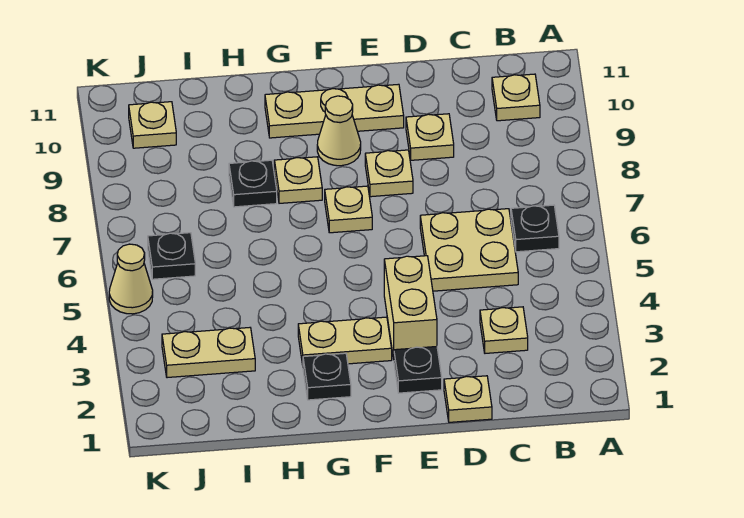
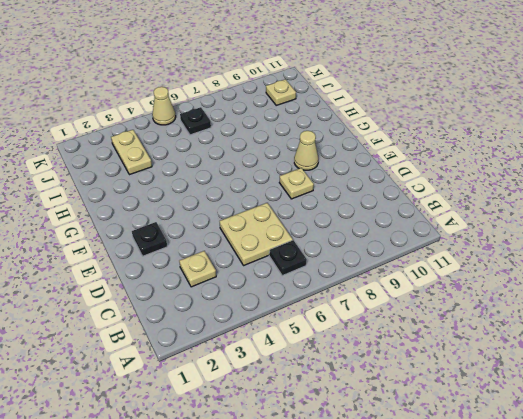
none -> tan 1x1 plate [492,74,540,121]
none -> tan 1x1 plate [444,376,492,422]
none -> tan 1x1 plate [406,114,454,160]

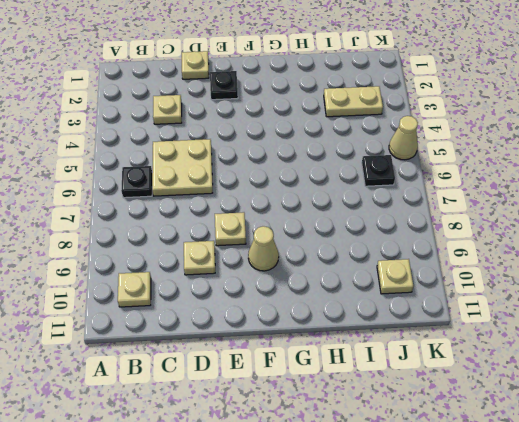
none -> tan 1x2 brick [384,256,437,359]
none -> tan 1x3 plate [265,84,404,138]
none -> tan 1x2 plate [298,317,392,365]

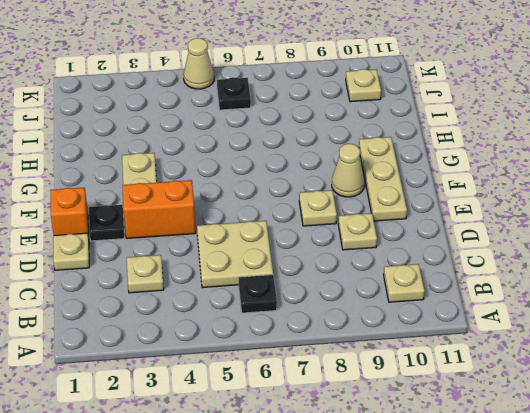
orange 1x1 brick [51,188,89,239] -> none
orange 1x2 brick [122,180,196,238] -> tan 1x2 brick [384,256,437,359]
none -> tan 1x1 plate [325,186,372,233]
none -> black 1x1 plate [303,353,351,400]
none -> tan 1x1 plate [274,157,322,203]

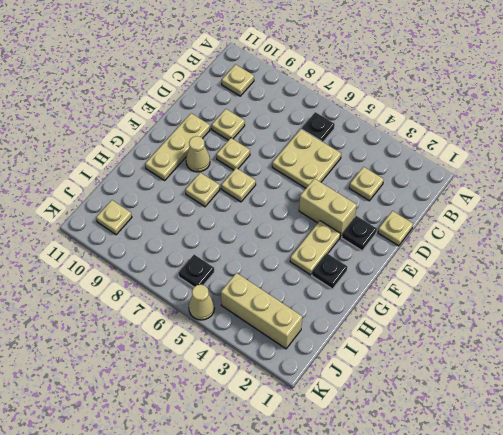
tan 1x3 brick [221,273,302,349] -> tan 1x2 plate [162,328,255,378]
none -> black 1x1 plate [229,160,277,207]

